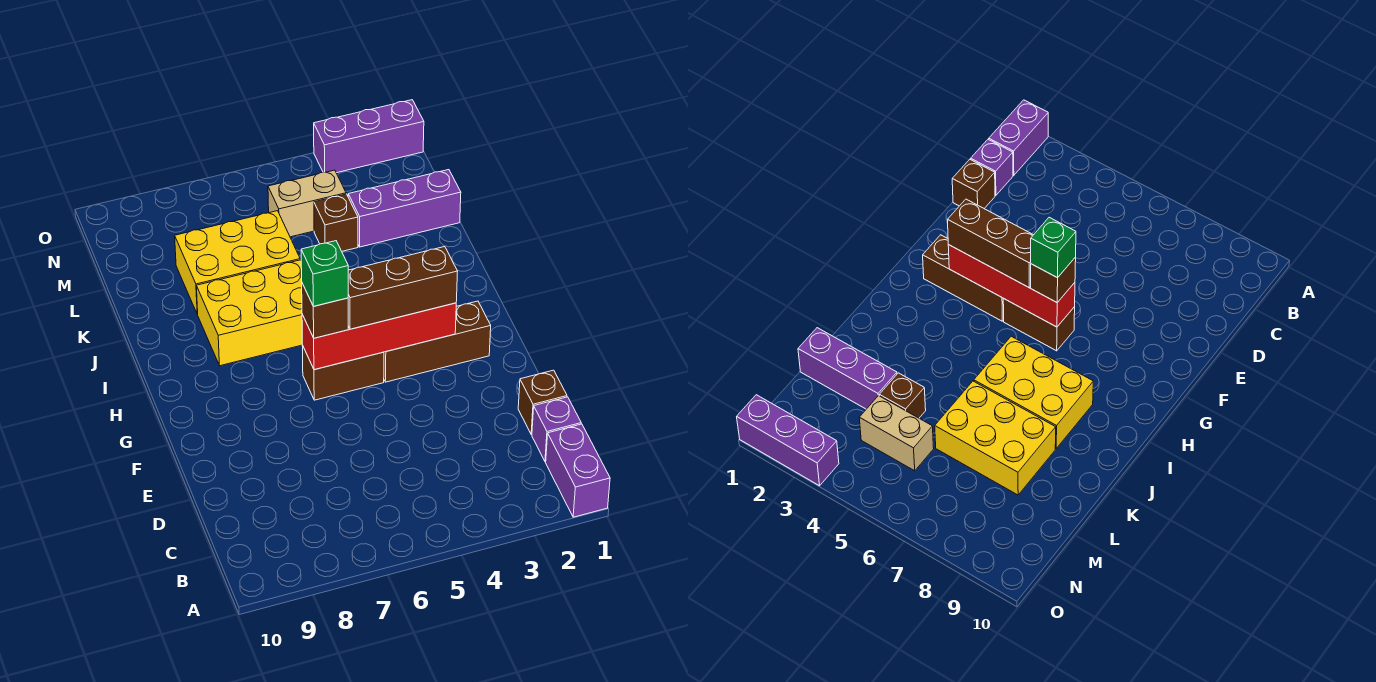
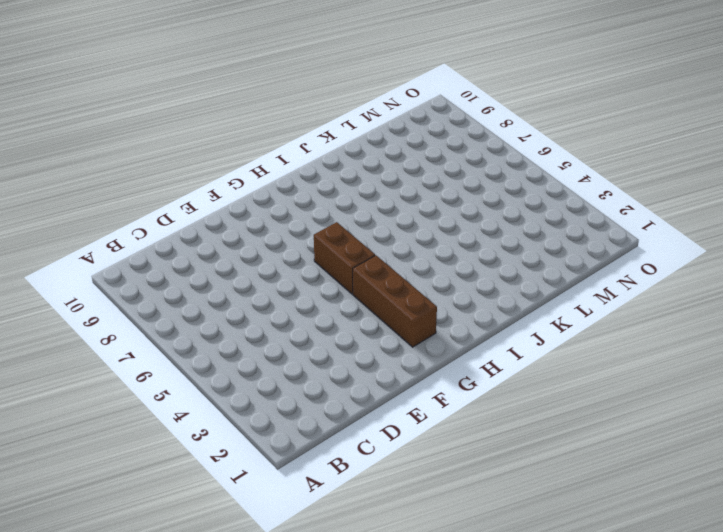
none -> purple 1x2 brick [546,424,610,517]
none -> purple 1x1 brick [532,397,581,462]
none -> brown 1x1 brick [518,370,567,435]

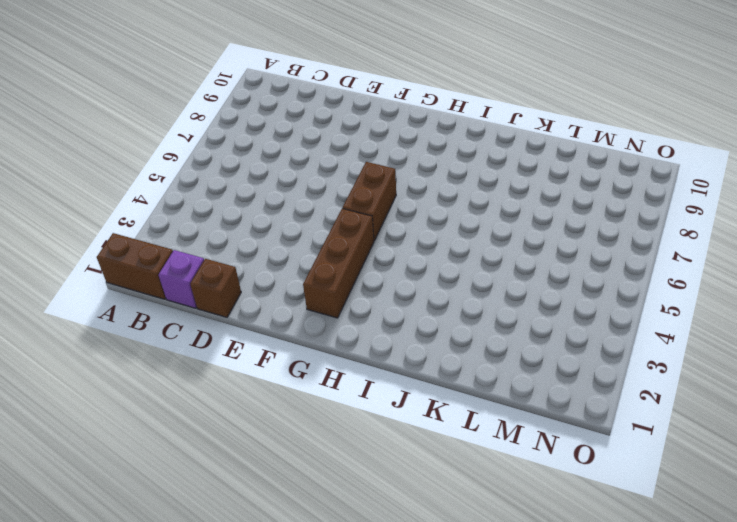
brown 1x2 brick [97,233,173,299] -> purple 1x2 brick [546,424,610,517]
none -> yellow 2x3 brick [197,260,302,366]
none -> yellow 2x3 brick [175,211,300,314]
none -> purple 1x3 brick [348,170,461,247]

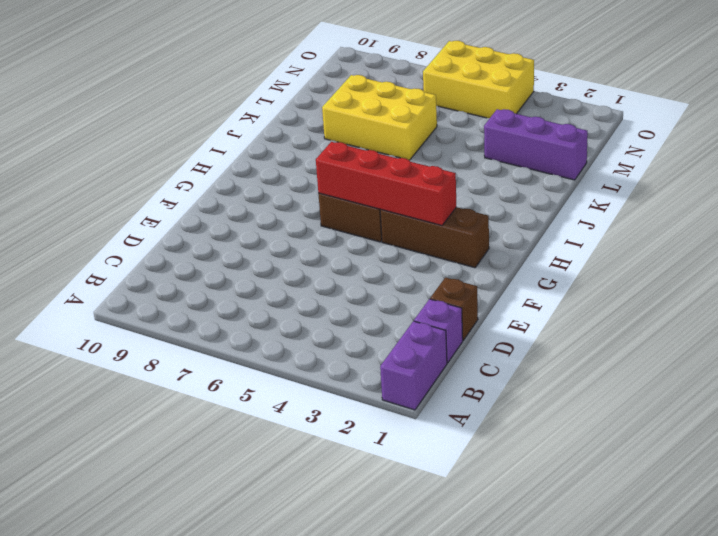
yellow 2x3 brick [423,41,534,118] -> yellow 2x3 brick moved to [197,260,302,366]
none -> brown 1x1 brick [314,194,358,251]
none -> tan 1x2 brick [268,170,346,237]
none -> purple 1x3 brick [314,100,424,173]

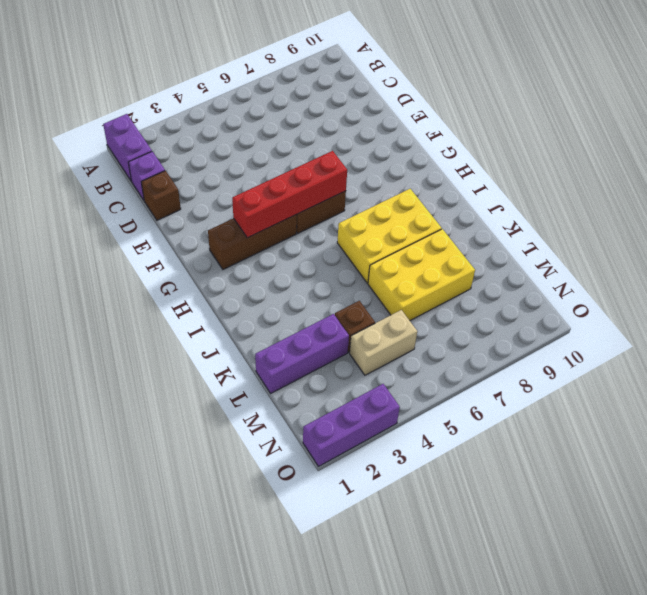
none -> brown 1x3 brick [348,247,458,329]
none -> brown 1x1 brick [302,283,348,338]
none -> green 1x1 brick [301,241,348,306]

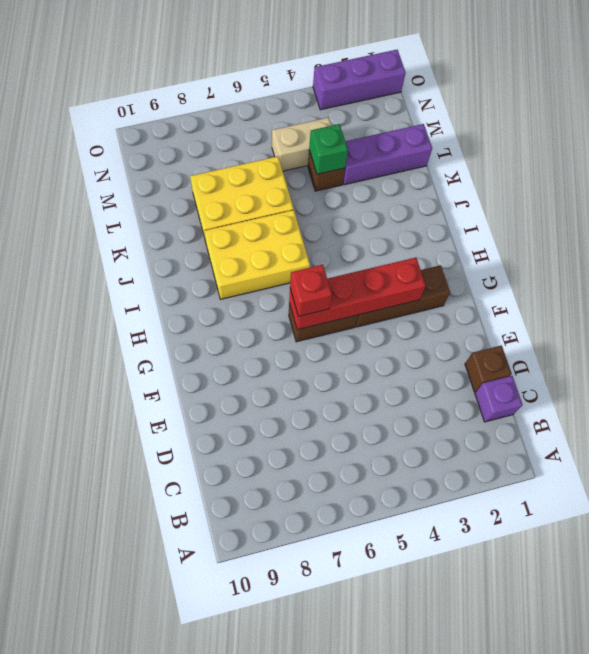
red 1x1 brick [290,265,332,316] -> brown 1x1 brick [302,283,348,338]
green 1x1 brick [309,124,348,174] -> green 1x1 brick moved to [301,241,348,306]
none -> purple 1x2 brick [546,424,610,517]
none -> brown 1x3 brick [348,247,458,329]

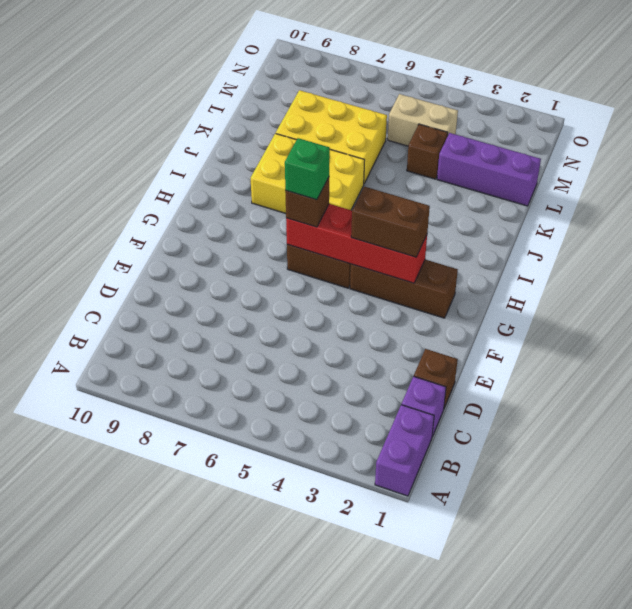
brown 1x2 brick [351,187,430,257] -> brown 1x3 brick [348,247,458,329]
none -> purple 1x3 brick [314,100,424,173]

